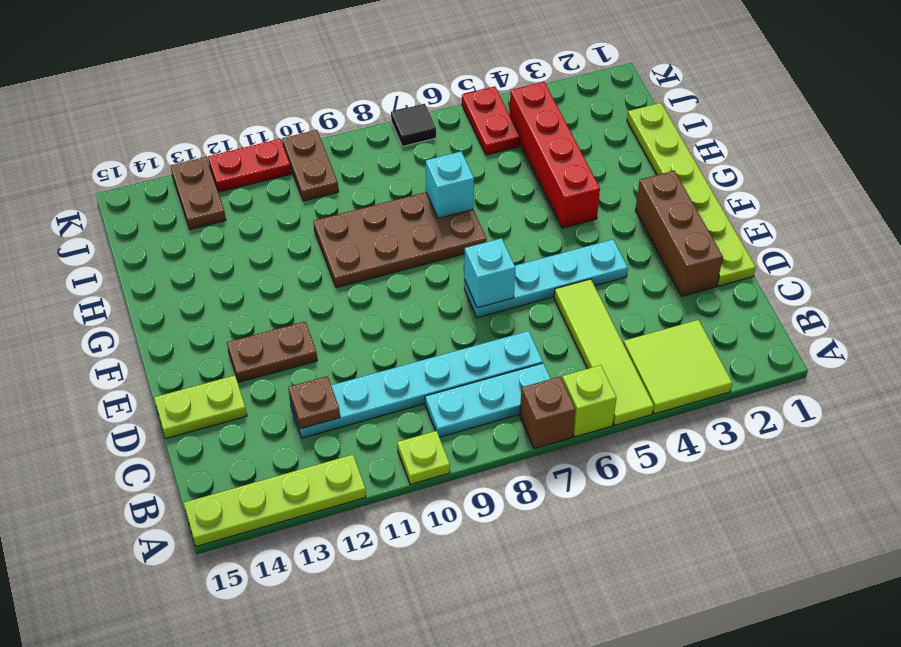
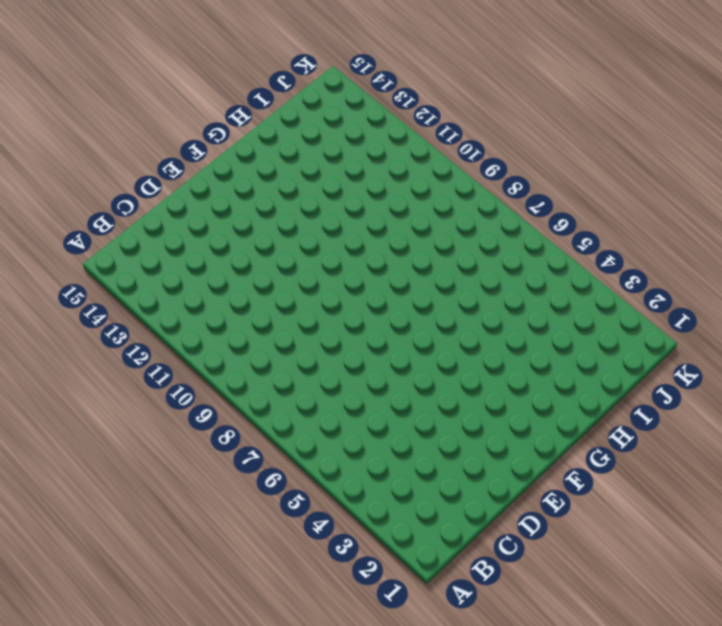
none -> lime 2x2 tile [623,320,732,414]
none -> lime 1x4 tile [554,279,654,425]
none -> lime 1x1 brick [562,365,617,437]

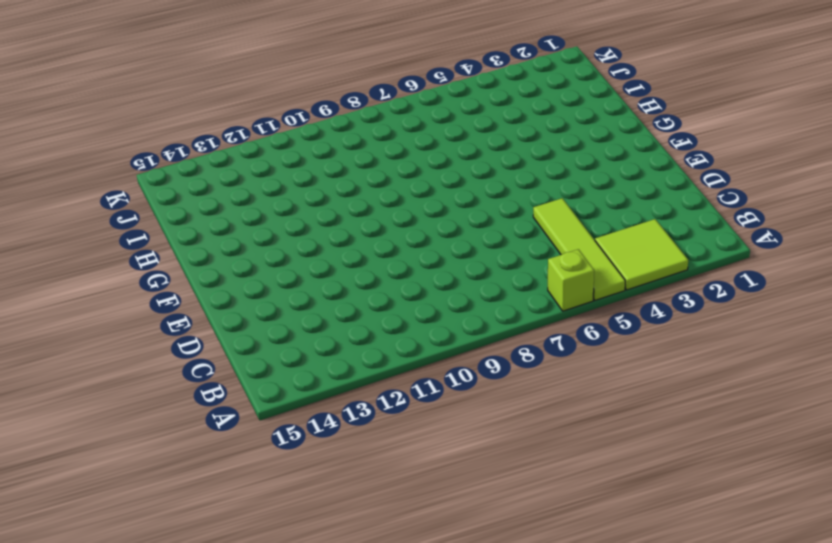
none -> brown 1x1 brick [520,377,576,449]
none -> lime 1x1 plate [397,431,450,484]
none -> lime 1x4 plate [184,455,366,547]

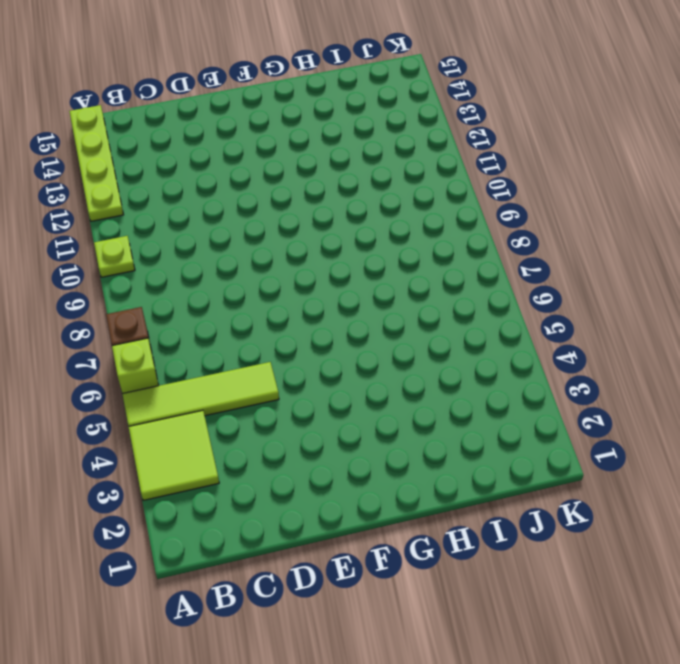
none -> cyan 1x3 plate [425,363,551,437]
none -> cyan 1x6 plate [290,331,543,438]
none -> lime 1x6 plate [627,103,756,286]

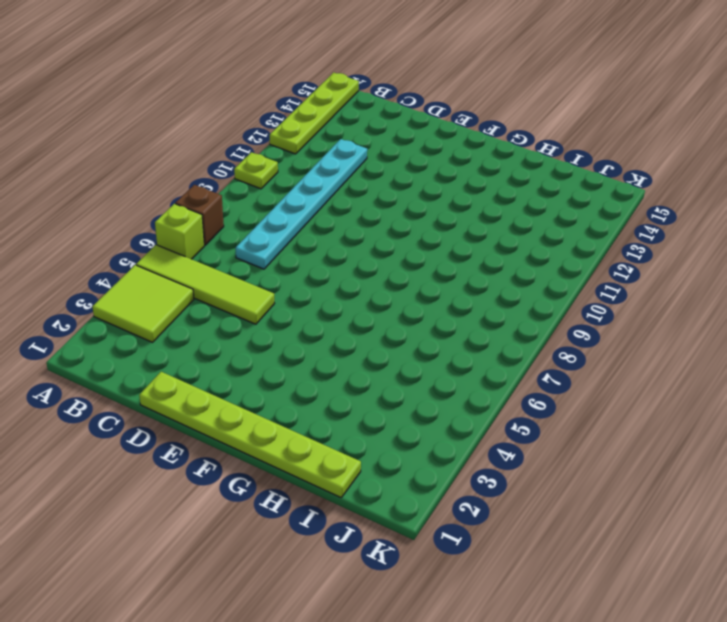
none -> cyan 1x3 plate [425,363,551,437]
none -> brown 1x3 brick [635,171,723,296]
none -> lime 1x2 plate [154,375,247,439]

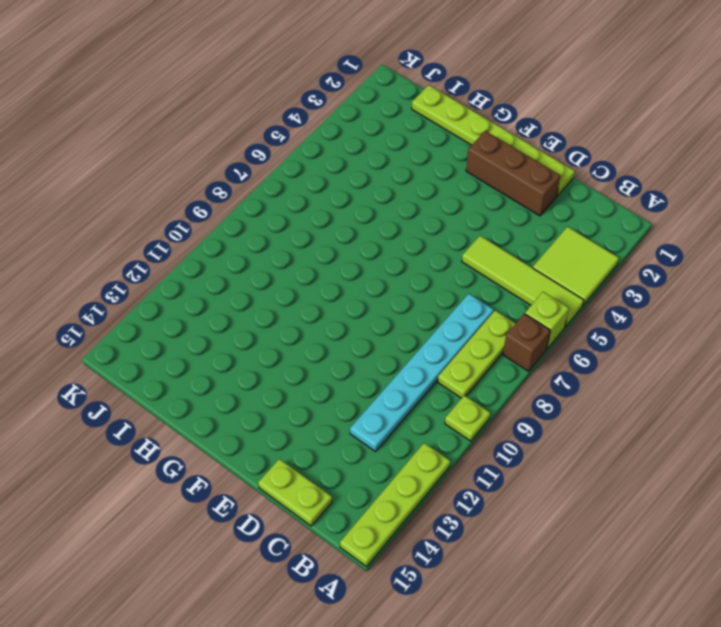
lime 1x3 plate [438,311,516,398] -> cyan 1x3 plate [425,363,551,437]
lime 1x2 plate [258,459,332,526] -> lime 1x2 plate turned to [154,375,247,439]
none -> cyan 1x4 plate [464,240,628,318]
none -> brown 1x2 plate [227,322,317,382]
none -> red 1x4 brick [509,82,600,228]

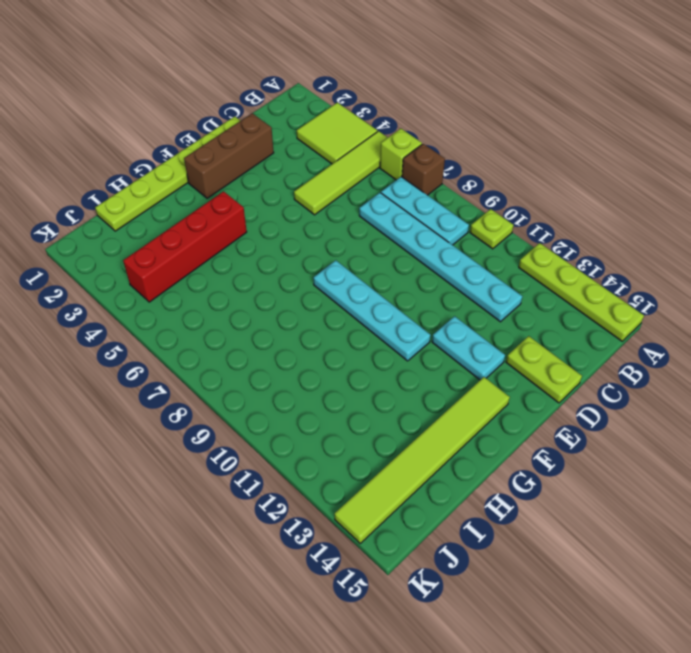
cyan 1x2 plate [432,316,505,380] -> brown 1x2 plate [227,322,317,382]
cyan 1x4 plate [314,260,431,361] -> cyan 1x4 plate moved to [464,240,628,318]
lime 1x6 tile [335,377,510,543] -> none
none -> brown 2x4 plate [313,192,487,288]
none -> red 1x2 plate [462,87,520,155]
none -> brown 1x2 plate [282,130,339,201]

